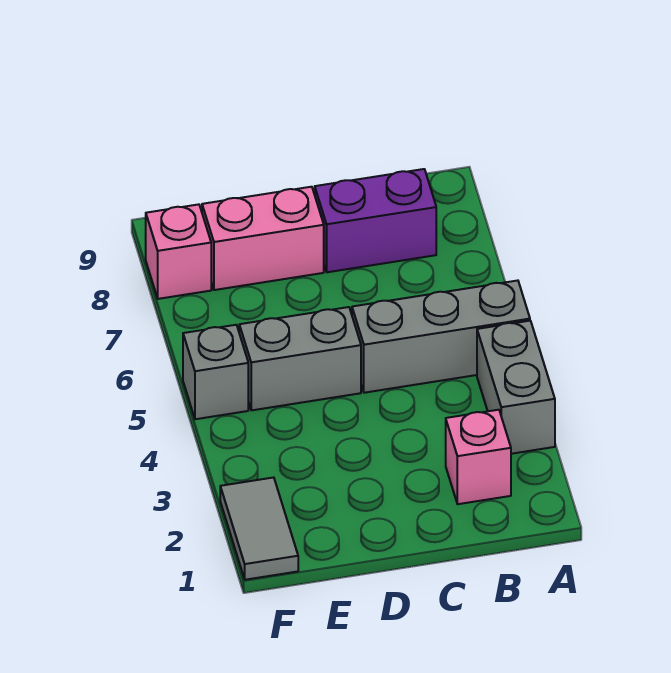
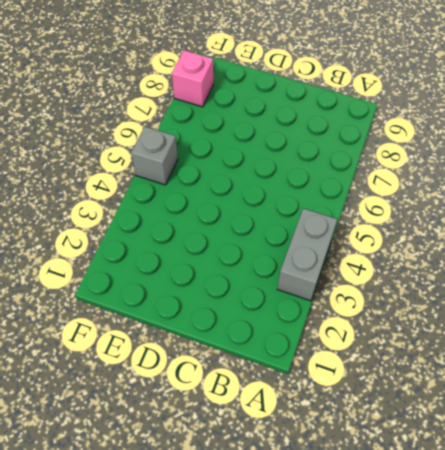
none -> grey 1x3 brick [352,281,530,393]
none -> pink 1x1 brick [446,410,511,504]

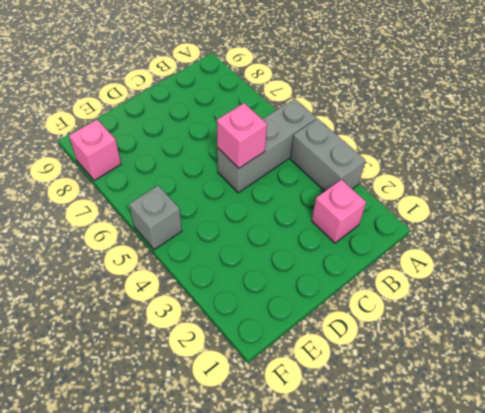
pink 1x1 brick [217,103,267,168] -> none
none -> purple 1x2 brick [315,169,436,272]
none -> grey 1x2 brick [239,307,361,410]

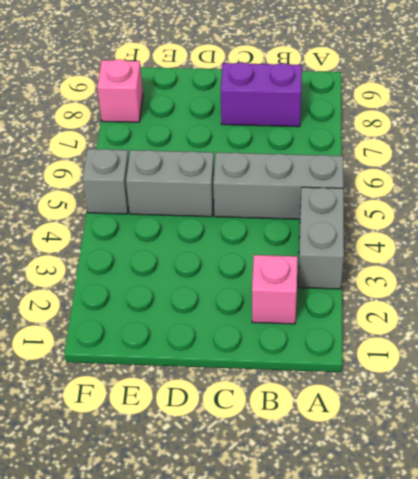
none -> pink 1x2 brick [202,187,324,290]
none -> grey 1x2 tile [220,477,298,580]

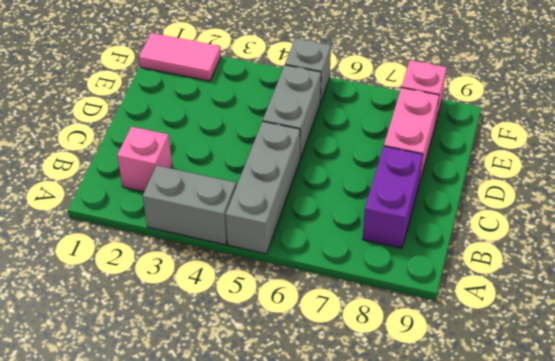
pink 1x2 tile [139,33,221,81] -> grey 1x2 tile [220,477,298,580]

